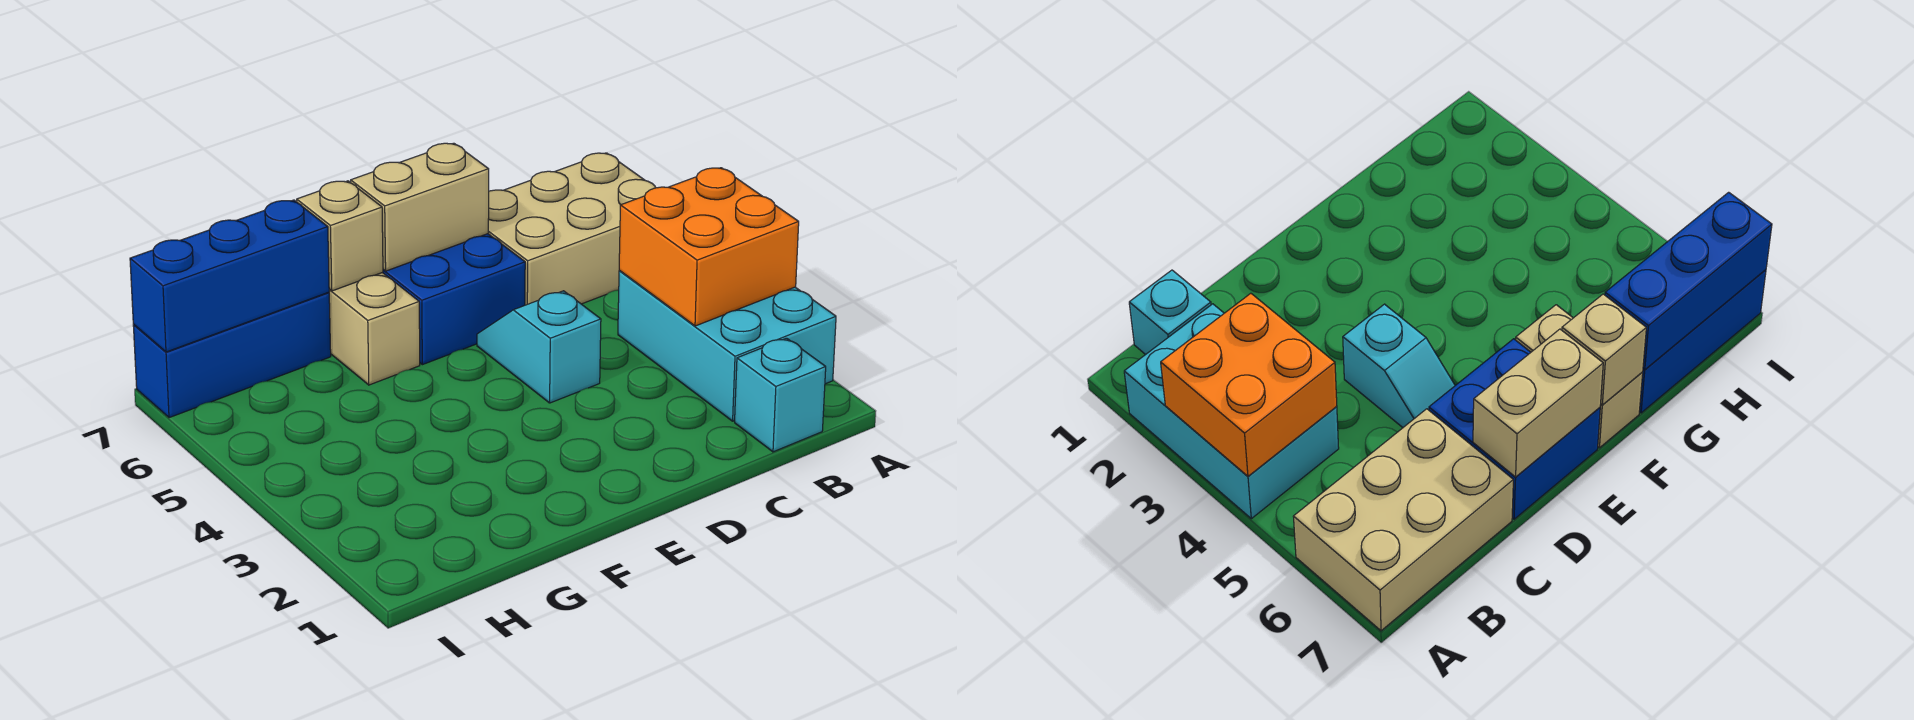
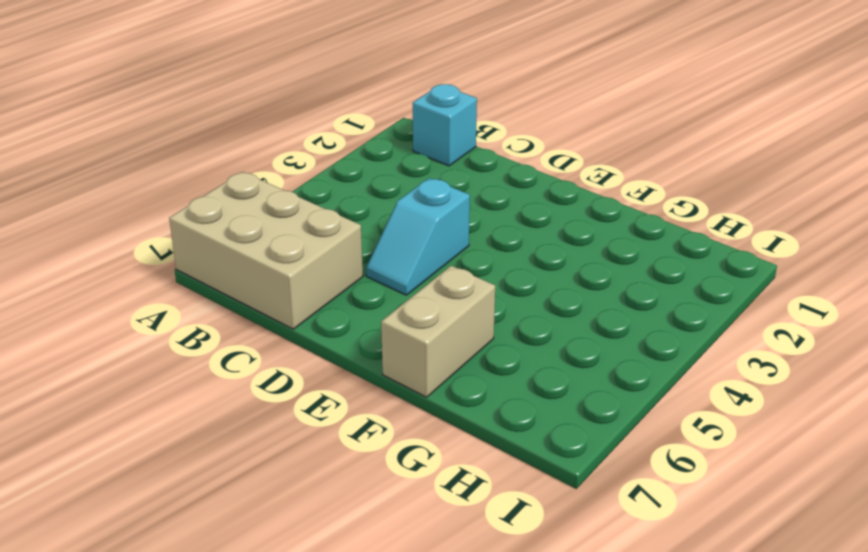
none -> cyan 2x3 brick [618,271,836,421]
none -> blue 2x2 brick [383,234,525,365]

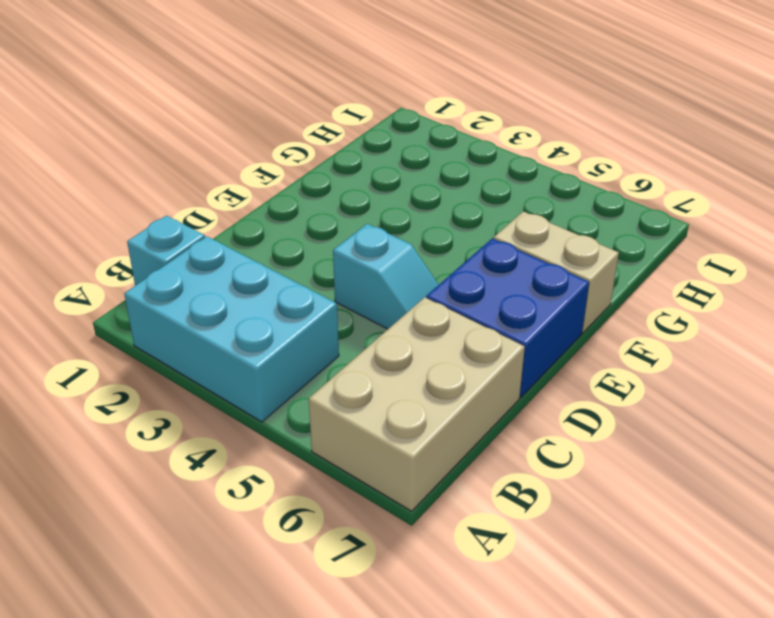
none -> blue 1x3 brick [133,292,331,418]
none -> orange 2x2 brick [619,168,799,326]

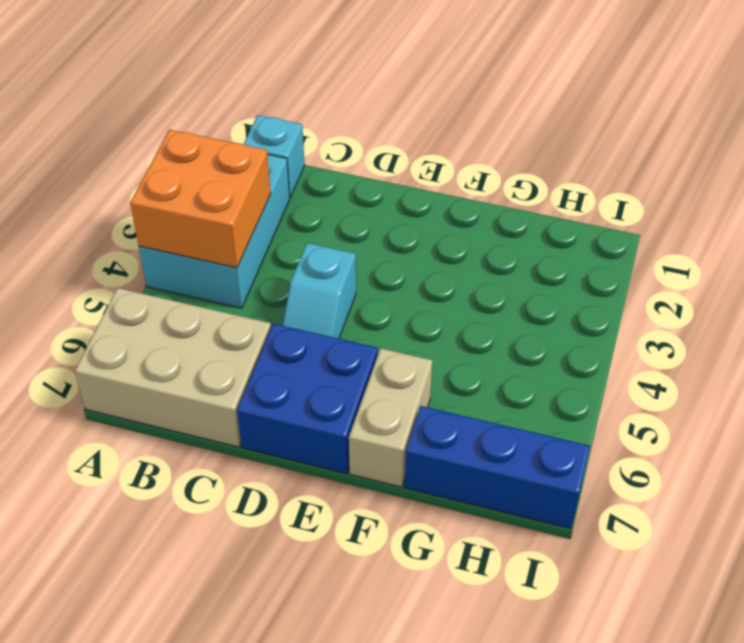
none -> tan 1x2 brick [351,143,489,271]
none -> tan 1x1 brick [297,181,383,291]

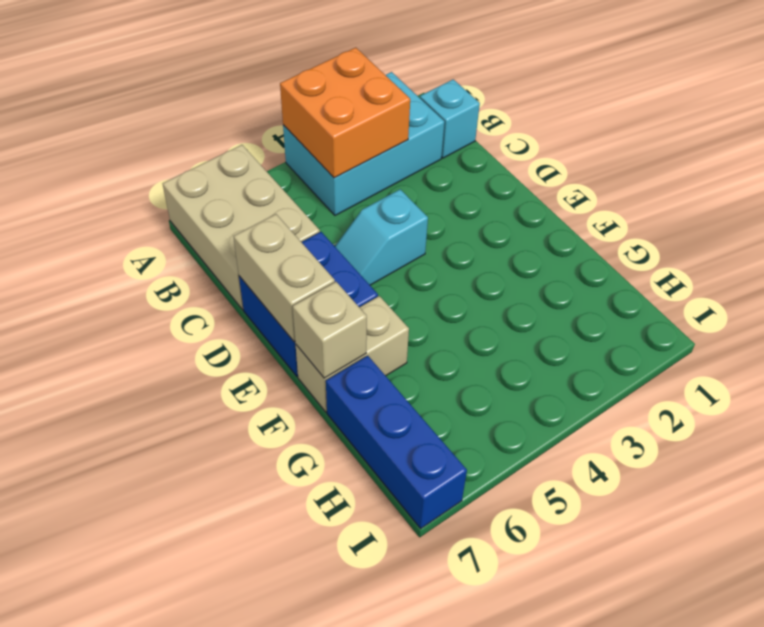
none -> blue 1x3 brick [130,200,329,352]

